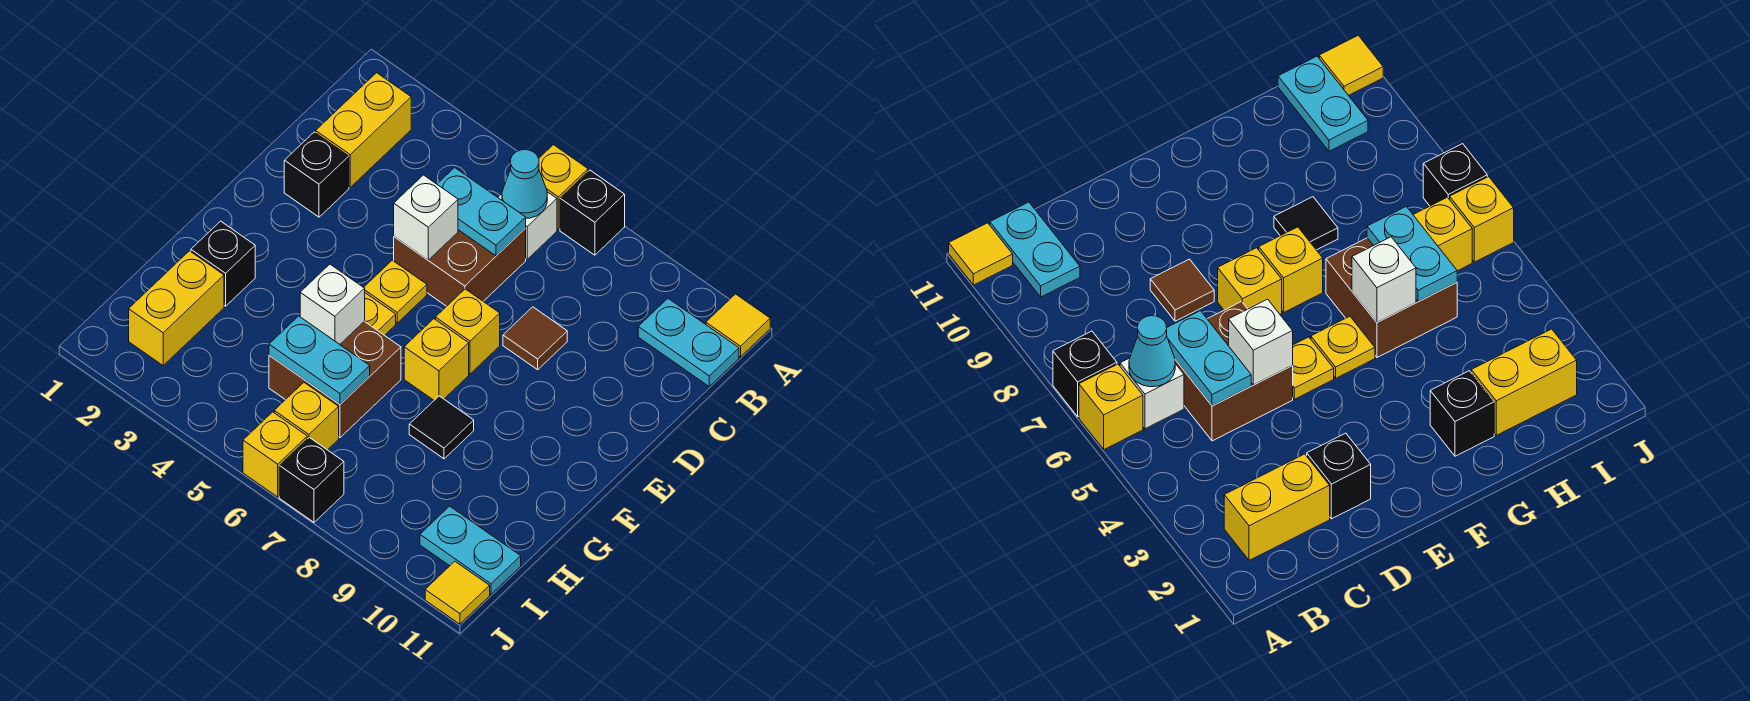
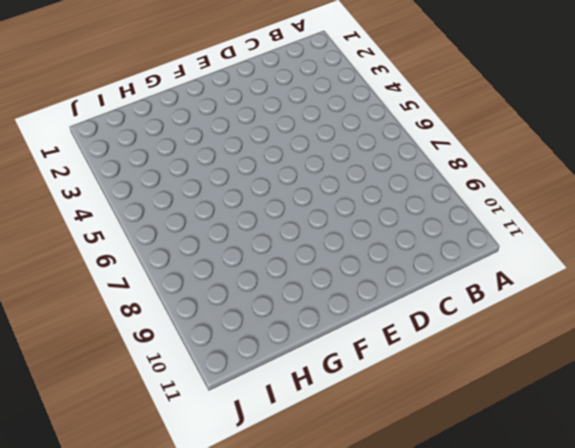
none -> yellow 1x1 brick [539,145,588,230]
none -> black 1x1 brick [560,170,625,255]
none -> yellow 1x1 tile [706,294,770,357]

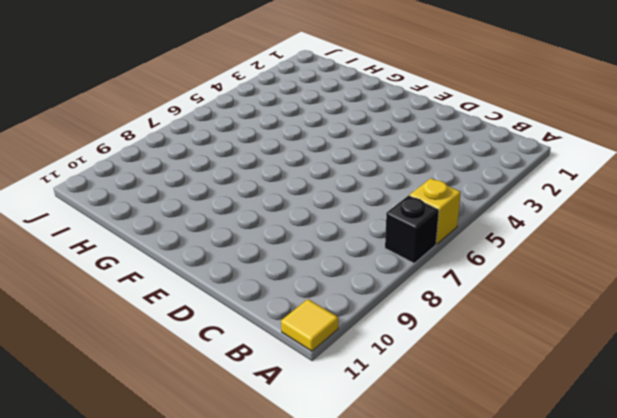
none -> yellow 1x2 brick [316,73,411,187]
none -> white 1x1 brick [498,192,557,259]
none -> cyan 1x2 plate [638,299,739,386]

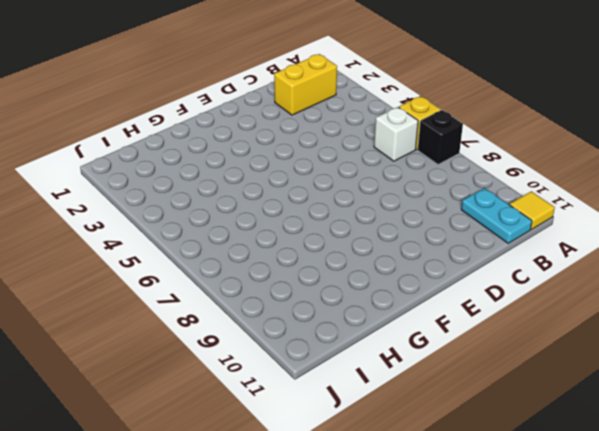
none -> brown 2x2 brick [394,228,526,306]
none -> black 1x1 brick [284,132,349,217]
none -> brown 1x1 tile [503,307,567,370]

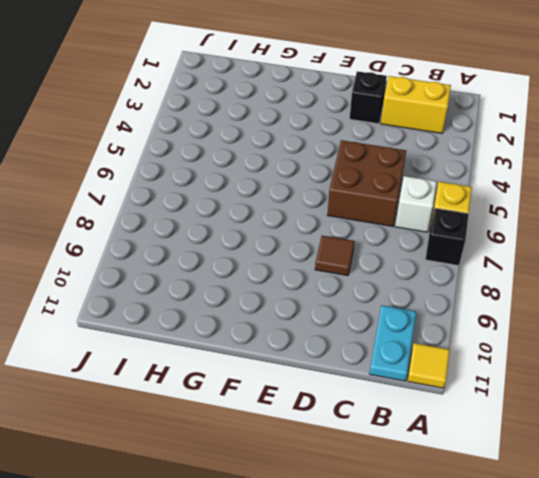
none -> yellow 1x1 plate [364,260,427,323]
none -> yellow 1x1 brick [435,289,500,374]
none -> yellow 1x1 plate [365,293,396,335]

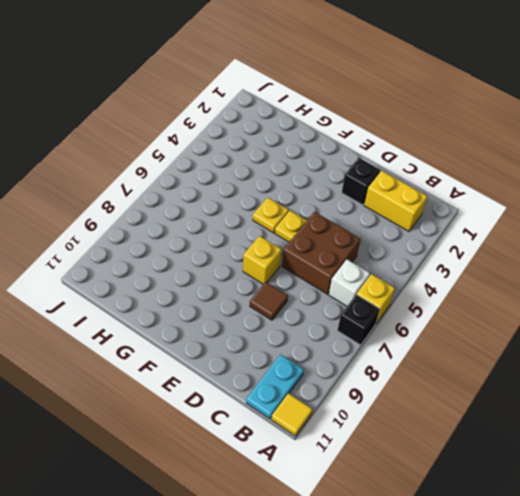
none -> yellow 1x1 brick [404,319,469,400]
none -> black 1x1 brick [191,221,255,306]
none -> brown 2x2 brick [269,321,401,438]

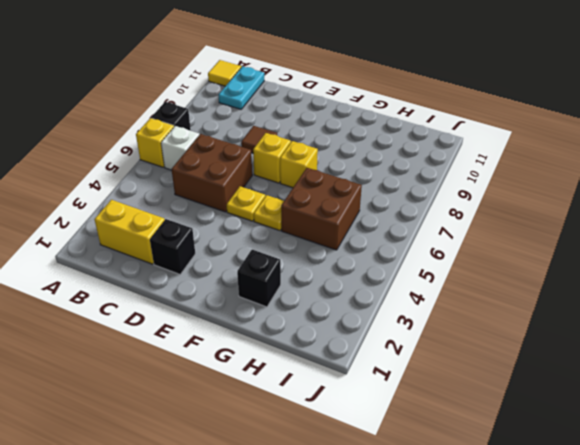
none -> black 1x1 tile [409,396,474,459]
none -> yellow 1x2 brick [129,251,224,366]
none -> yellow 1x1 brick [274,383,339,450]

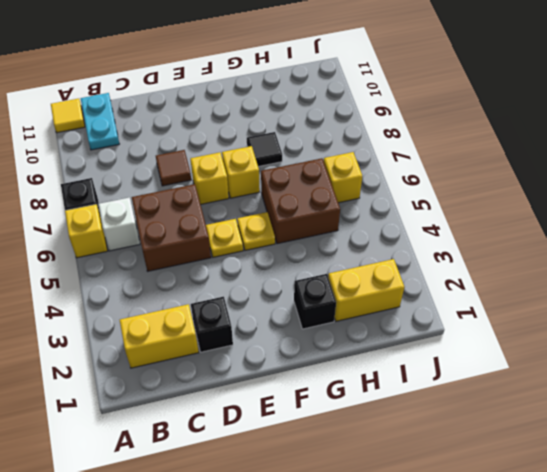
none -> cyan 1x2 plate [420,506,521,594]
none -> yellow 1x1 brick [243,412,307,497]
none -> black 1x1 brick [279,437,344,522]

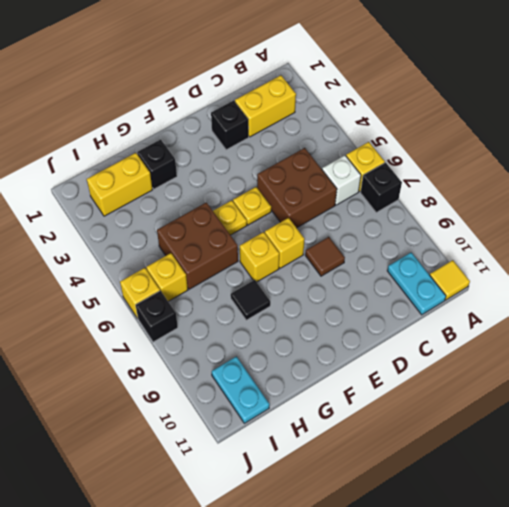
none -> yellow 1x1 tile [425,562,490,624]
none -> cyan 1x1 cone [502,150,547,218]
none -> cyan 1x2 plate [437,168,526,256]

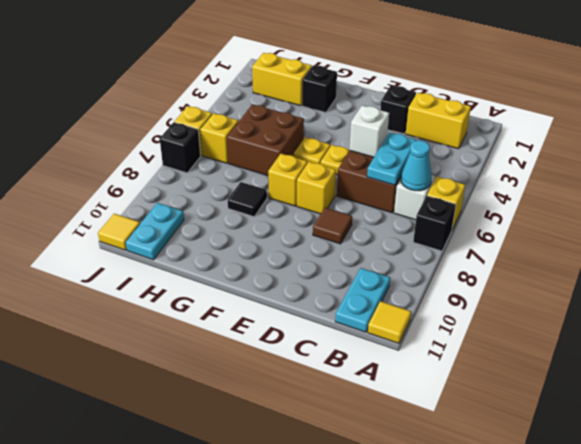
none -> white 1x1 brick [300,264,365,344]
none -> cyan 1x2 plate [269,316,370,404]

